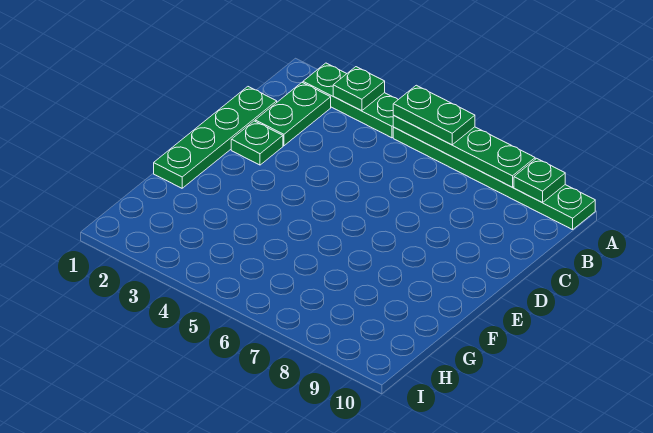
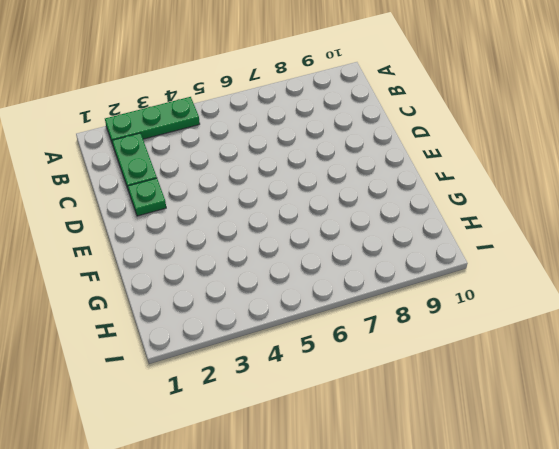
none -> green 1x6 plate [393,127,595,230]
none -> green 1x4 plate [154,87,277,188]

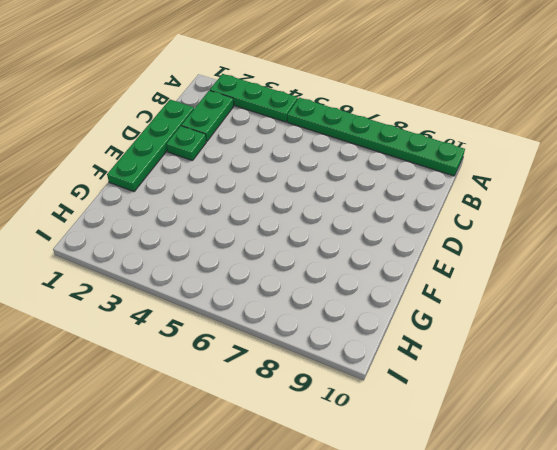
none -> green 1x1 plate [333,67,385,111]
none -> green 1x4 plate [393,116,535,187]

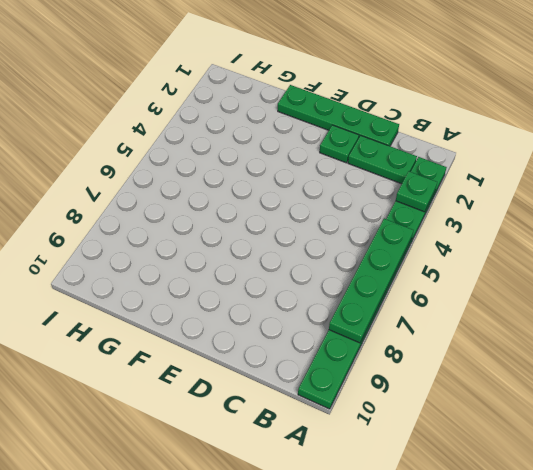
none -> green 1x1 plate [514,158,565,203]
none -> green 1x2 plate [393,85,475,145]

